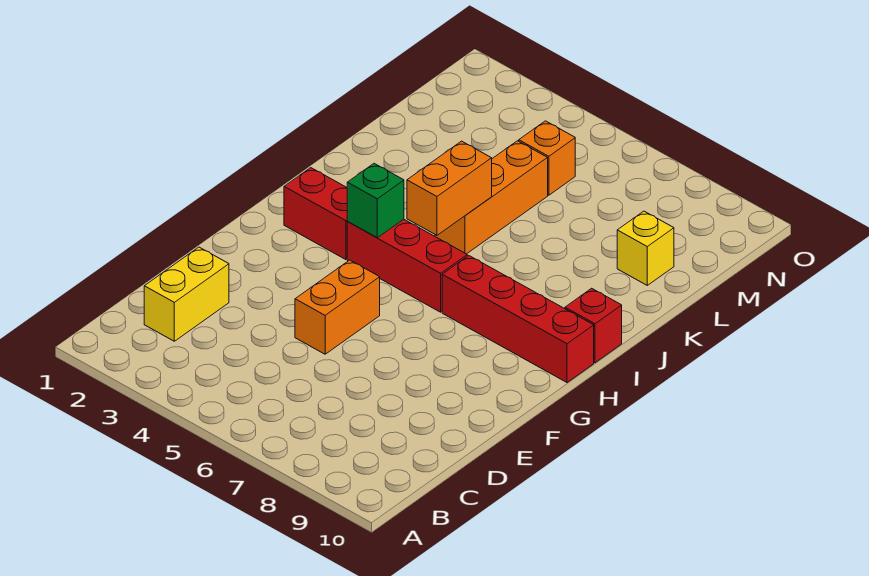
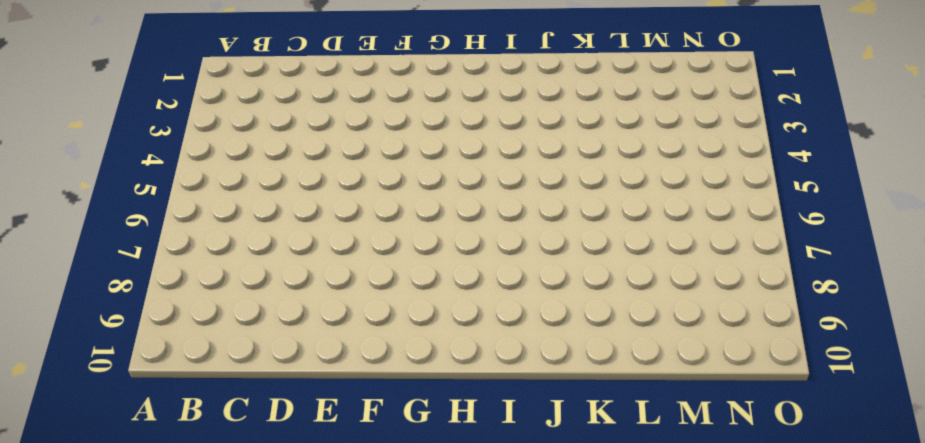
none -> yellow 1x2 brick [144,247,229,341]
none -> orange 1x2 brick [295,260,380,354]

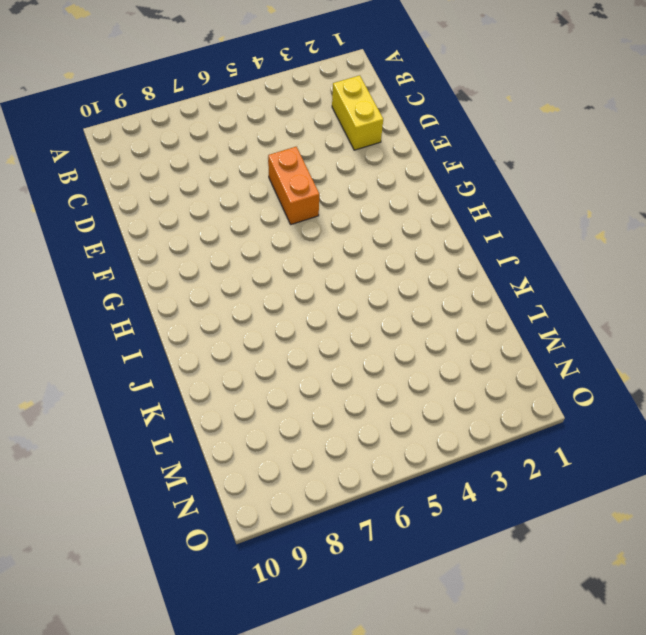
none -> red 1x2 brick [284,168,348,260]
none -> red 1x3 brick [347,219,467,312]

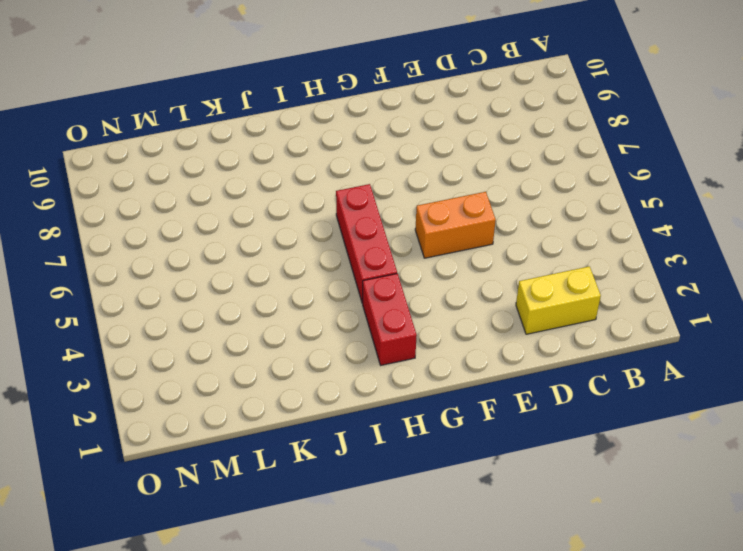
none -> red 1x4 brick [442,256,594,383]
none -> red 1x1 brick [565,288,622,363]

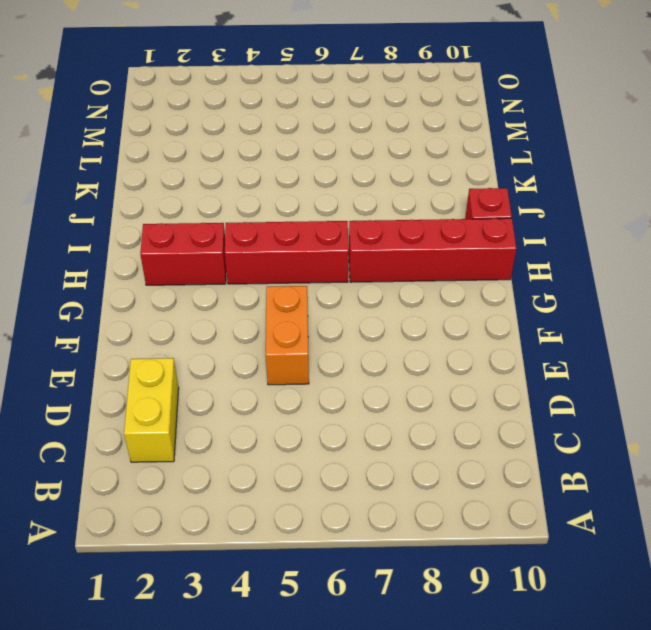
none -> orange 1x3 brick [435,141,548,254]
none -> yellow 1x1 brick [617,211,674,285]

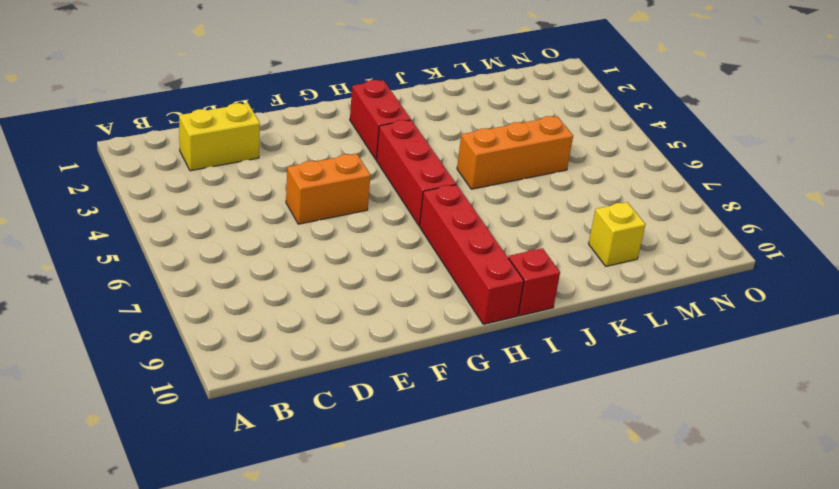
none -> orange 1x1 brick [519,121,575,195]
none -> green 1x1 brick [347,164,404,238]

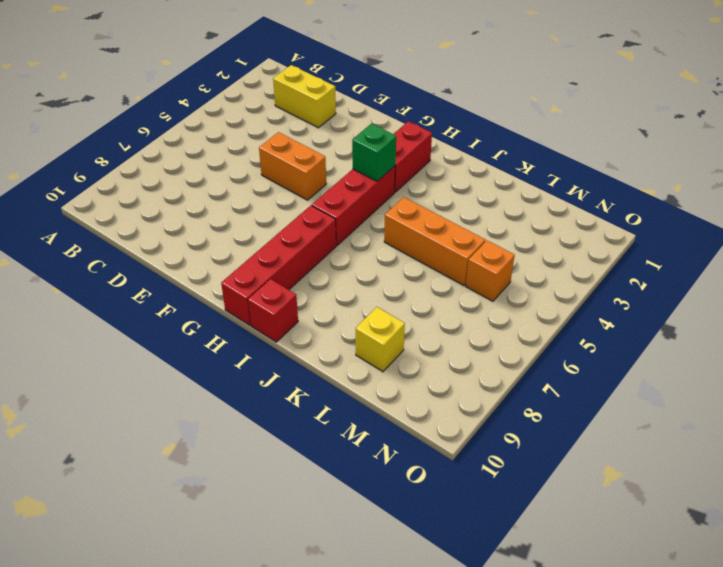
none -> orange 1x2 brick [407,141,492,235]

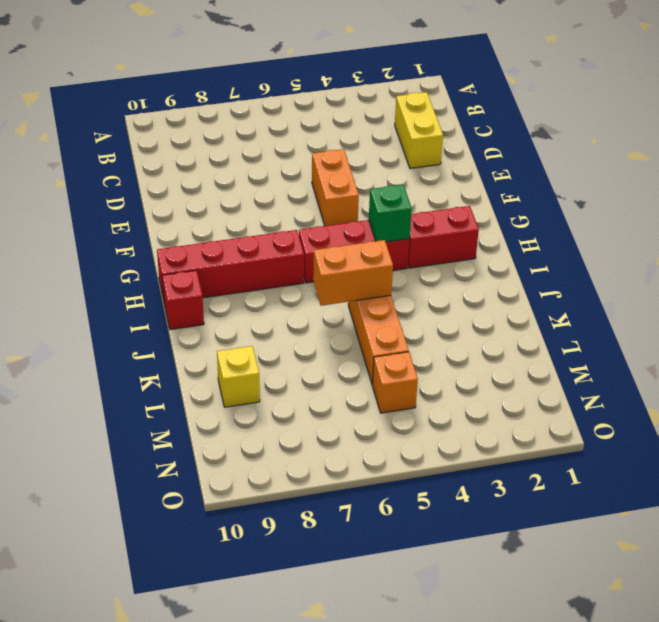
orange 1x2 brick [313,240,393,306] -> orange 1x2 brick turned to [407,141,492,235]

